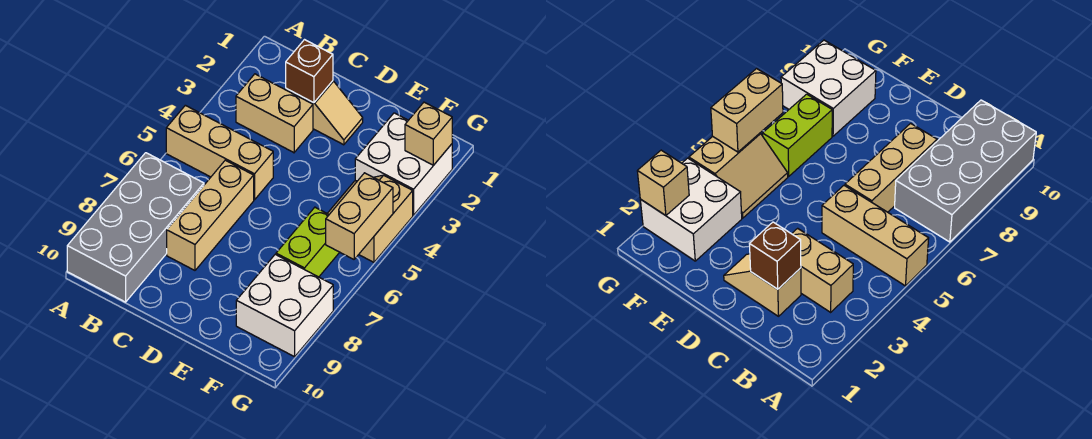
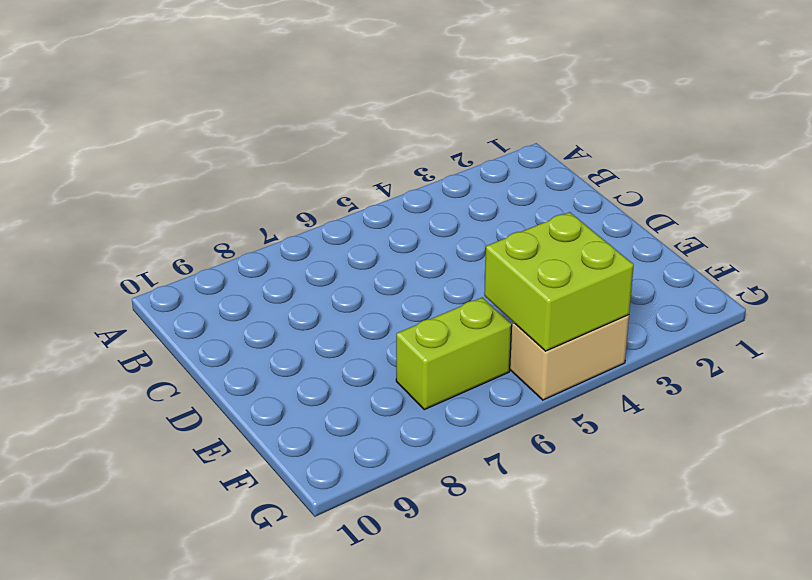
lime 2x2 brick [484,212,634,351] -> tan 1x2 brick [326,173,393,259]
none -> tan 1x3 brick [166,105,273,200]
none -> grey 2x4 brick [67,153,204,302]
none -> tan 1x2 brick [236,74,313,153]

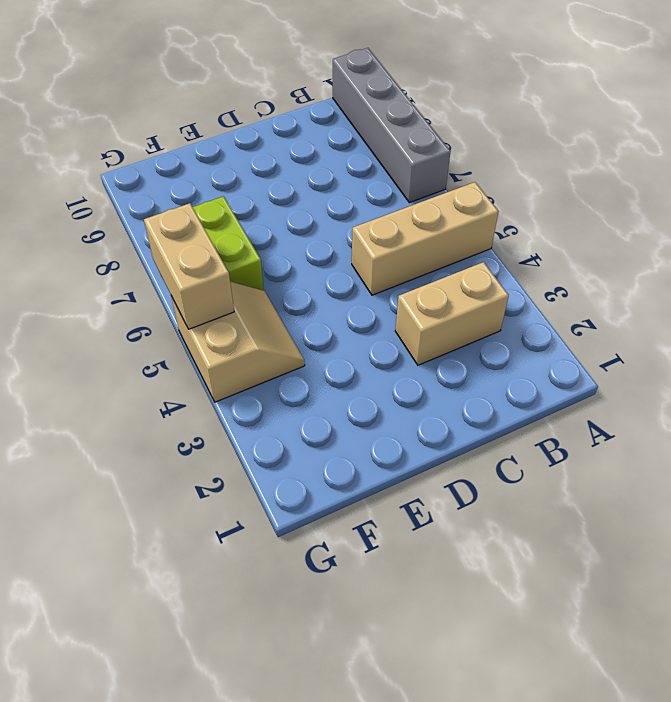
grey 1x4 brick [333,48,451,203] -> grey 2x4 brick [67,153,204,302]
none -> tan 1x2 slope [286,81,363,145]
none -> tan 1x3 brick [167,160,254,270]
none -> white 2x2 brick [355,113,452,215]

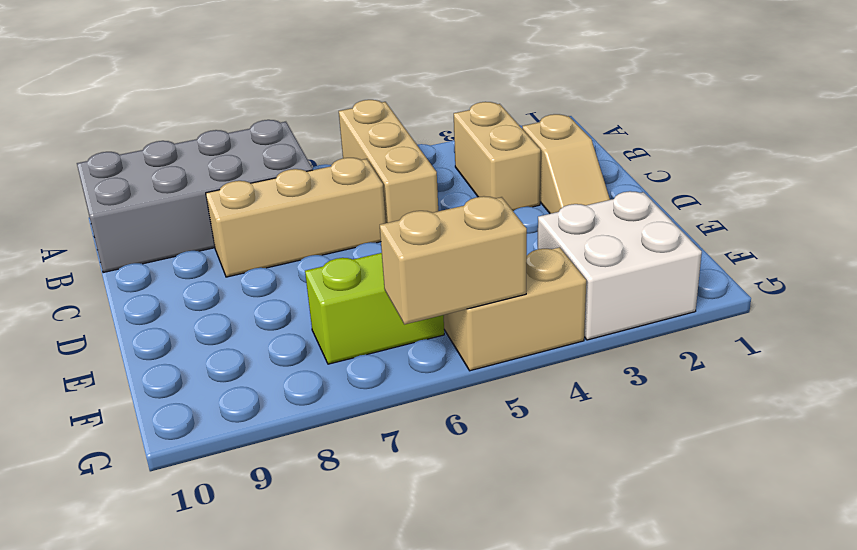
none -> white 2x2 brick [236,254,333,357]
none -> brown 1x1 brick [286,40,333,103]
none -> tan 1x1 brick [405,102,452,165]

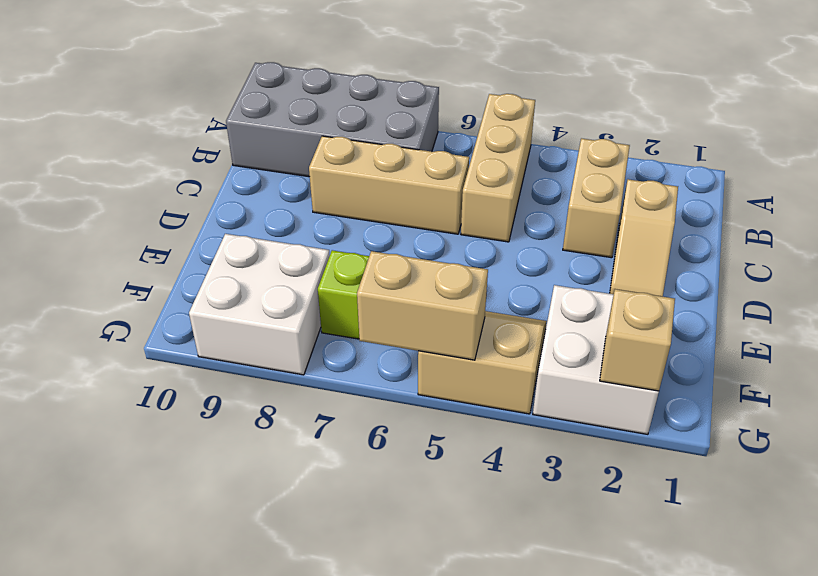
none -> brown 1x1 brick [286,40,333,103]

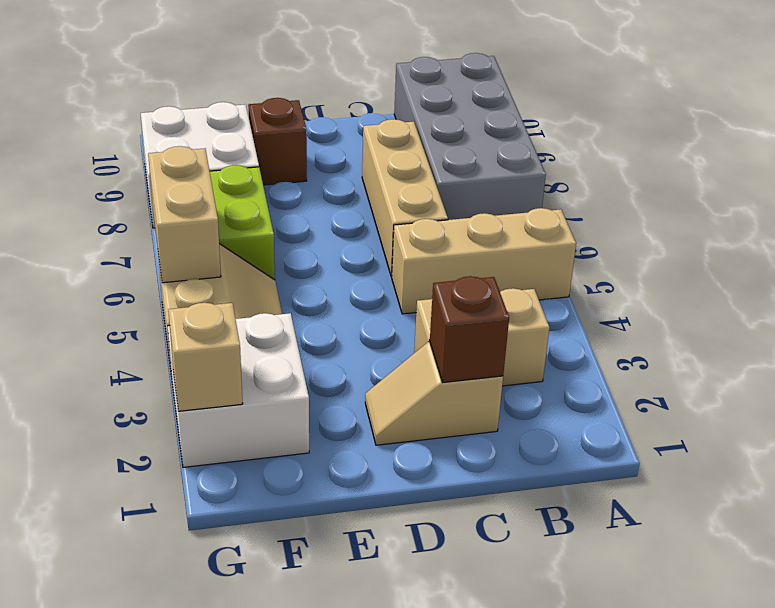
brown 1x1 brick [248,98,307,185] -> none

